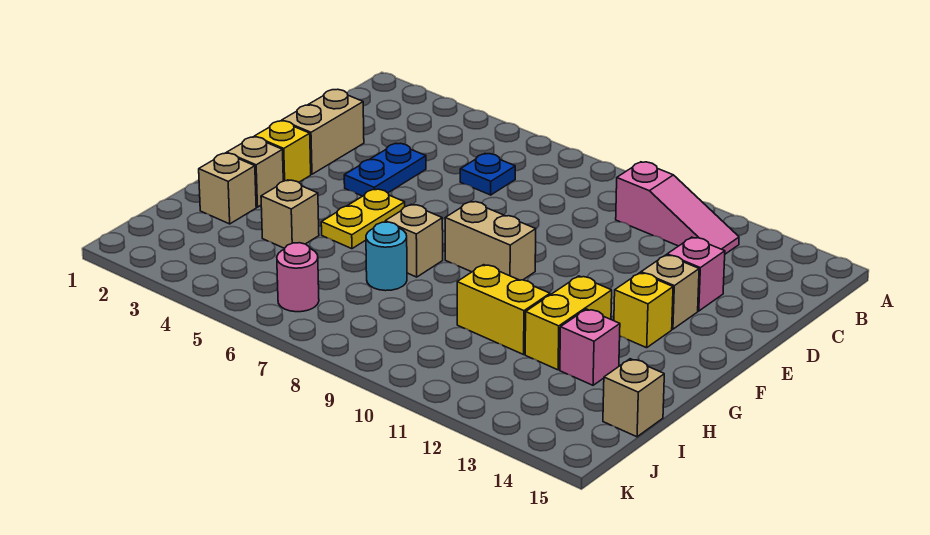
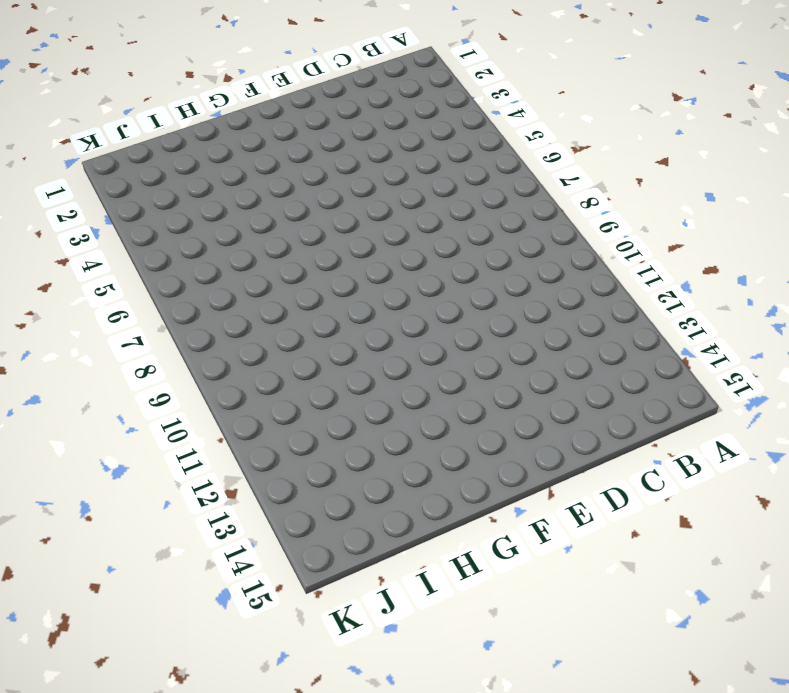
none -> pink 1x3 slope [616,162,739,254]
none -> blue 1x1 plate [460,154,515,195]
none -> tan 1x2 brick [282,89,364,174]

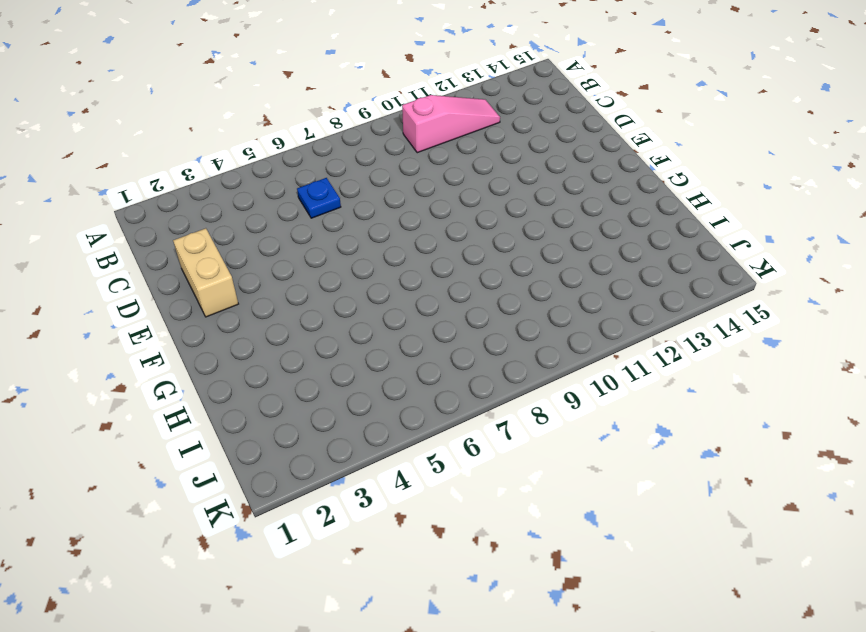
none -> blue 1x2 plate [344,143,426,196]
none -> pink 1x1 brick [667,237,725,311]
none -> tan 1x1 brick [641,255,699,329]

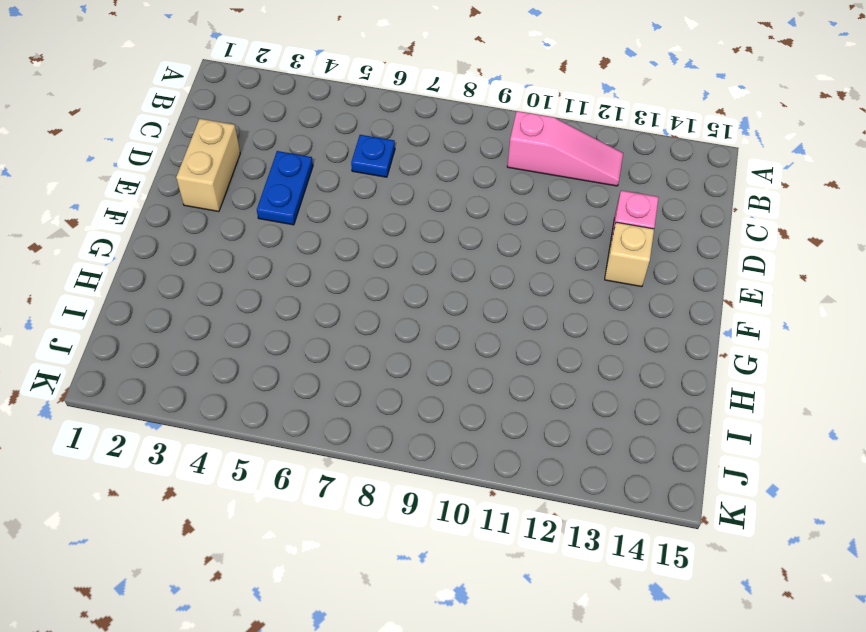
none -> yellow 1x1 brick [254,121,311,182]
none -> yellow 1x2 plate [321,189,405,249]
none -> tan 1x2 brick [445,201,536,280]

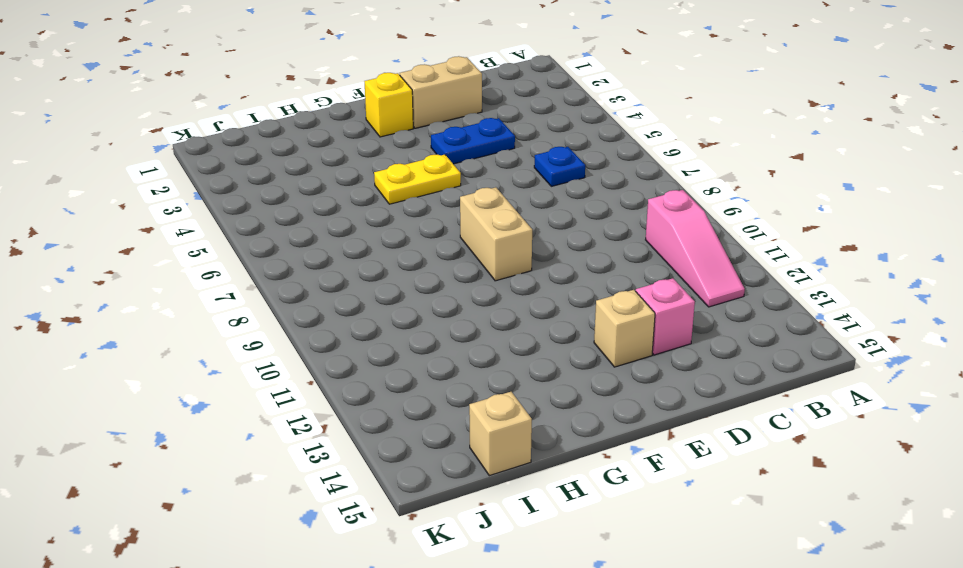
none -> yellow 1x1 brick [614,273,673,348]
none -> tan 1x1 brick [227,137,283,207]
none -> tan 1x1 brick [385,204,443,277]

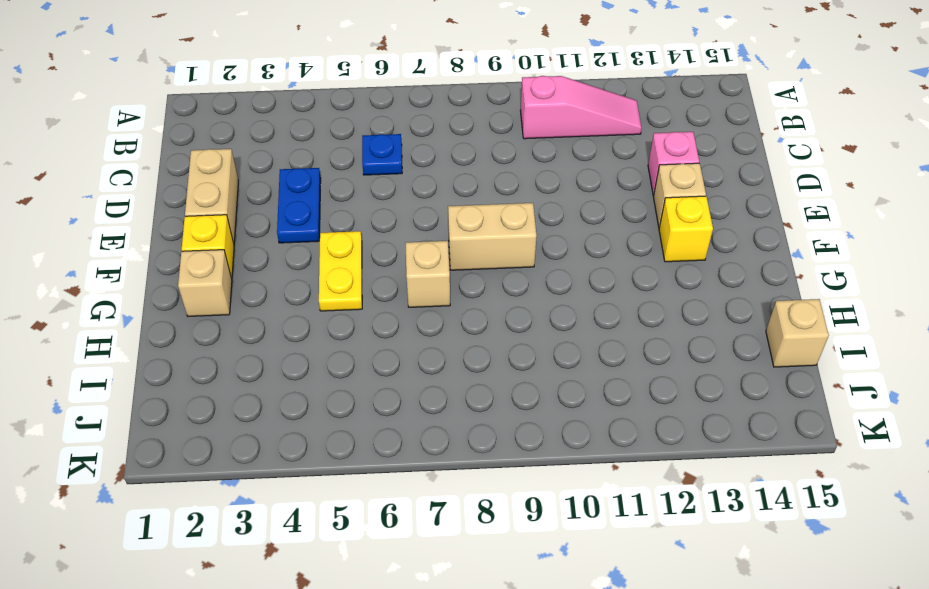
none -> yellow 1x2 brick [525,276,612,370]
none -> tan 1x1 brick [199,153,256,224]
none -> tan 1x1 brick [261,180,319,248]

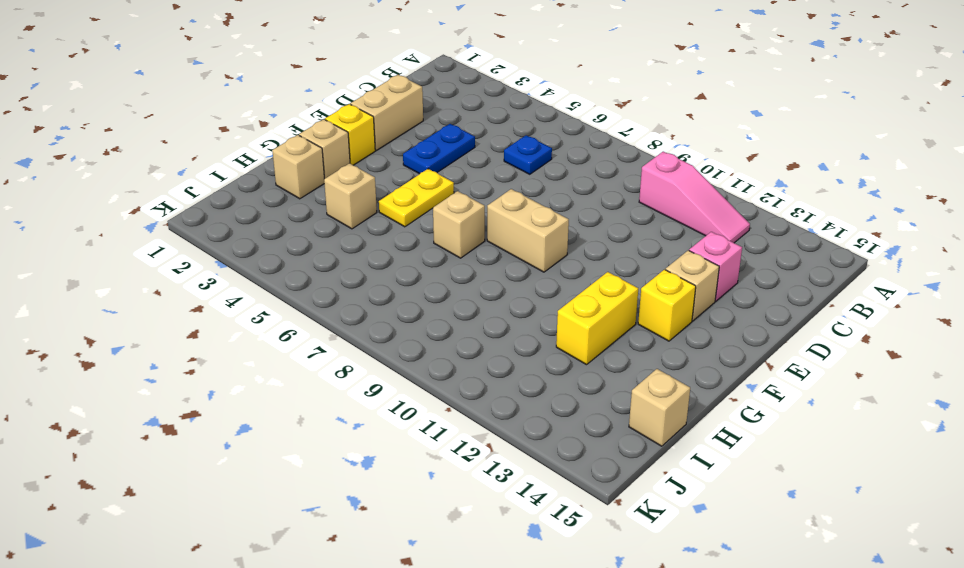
none -> cyan 1x1 round brick [366,222,407,291]
none -> yellow 1x2 brick [457,265,550,354]
none -> pink 1x1 brick [560,309,620,385]

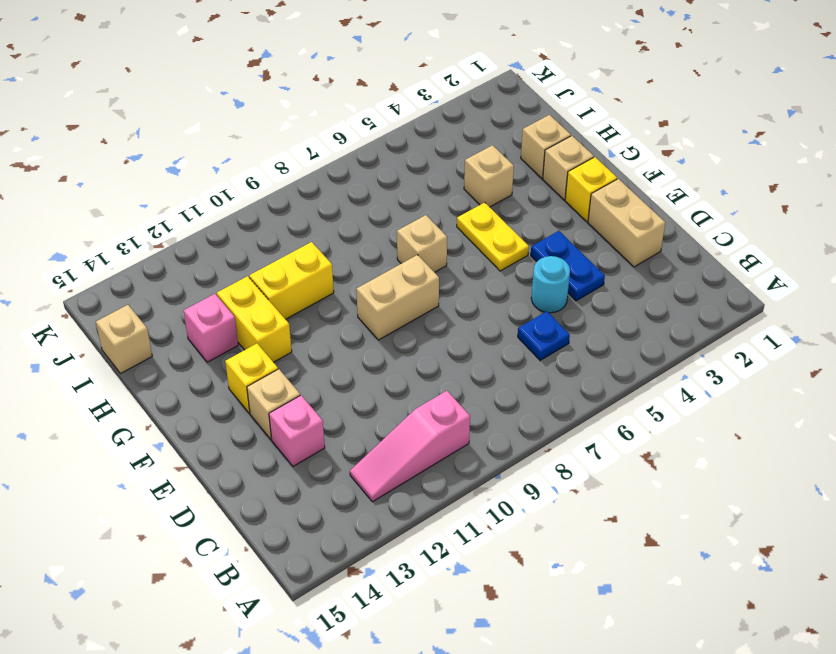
cyan 1x1 round brick [531,256,570,313] -> cyan 1x1 round brick moved to [366,222,407,291]
none -> pink 1x1 round brick [277,243,319,312]

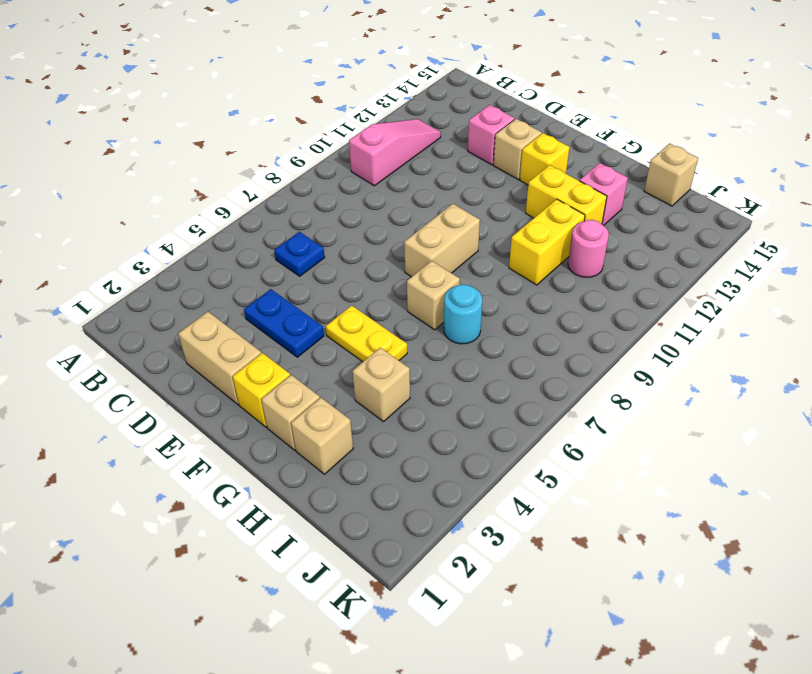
pink 1x1 round brick [568,220,609,277] -> pink 1x1 round brick moved to [277,243,319,312]

